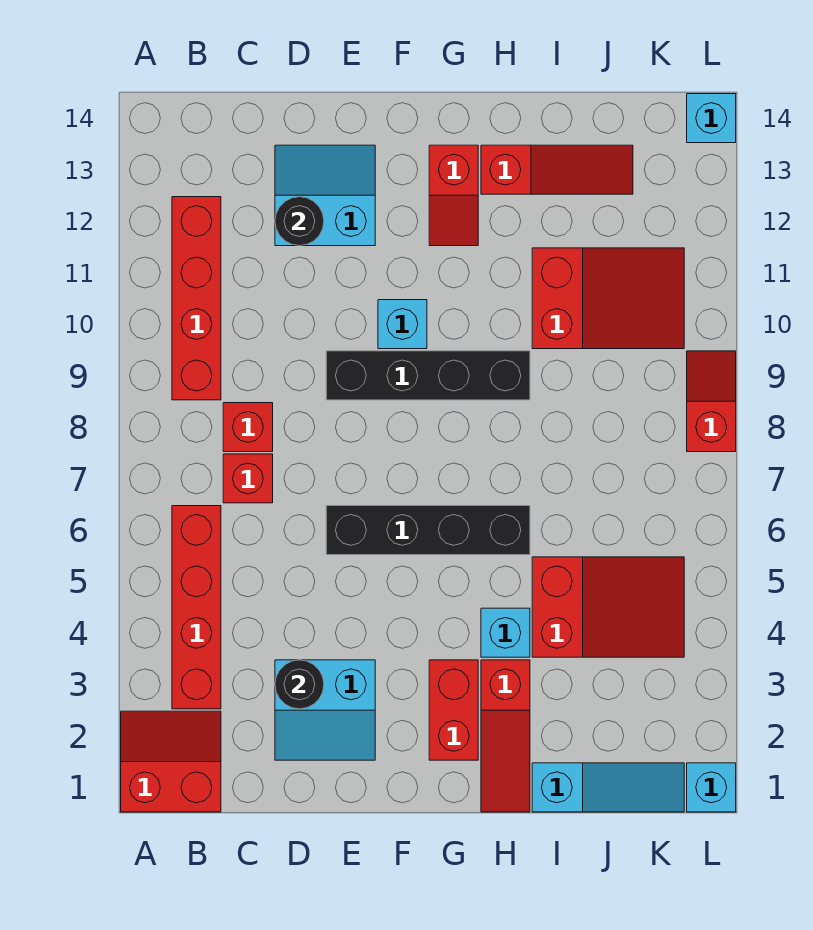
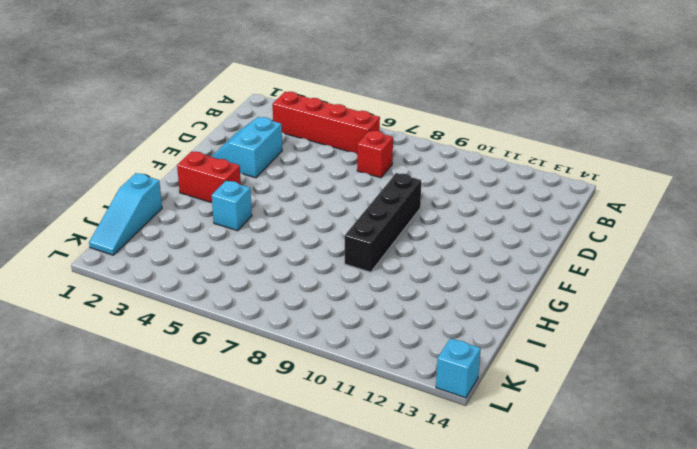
none -> red 2x2 slope [121,711,221,812]
none -> red 1x4 brick [172,197,221,400]
none -> red 1x1 brick [223,403,273,452]

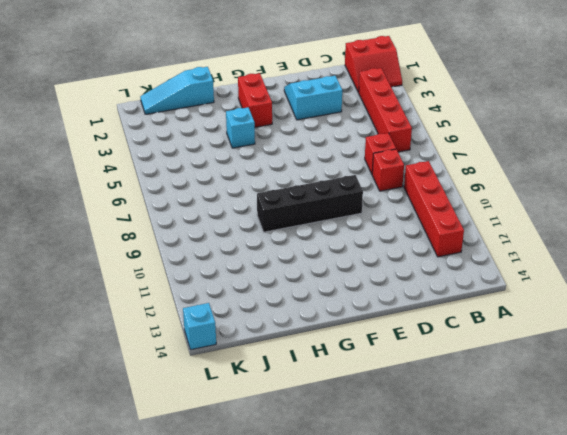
none -> cyan 2x2 slope [275,145,375,246]
none -> black 1x4 brick [326,506,530,555]
none -> cyan 1x1 brick [378,300,427,349]

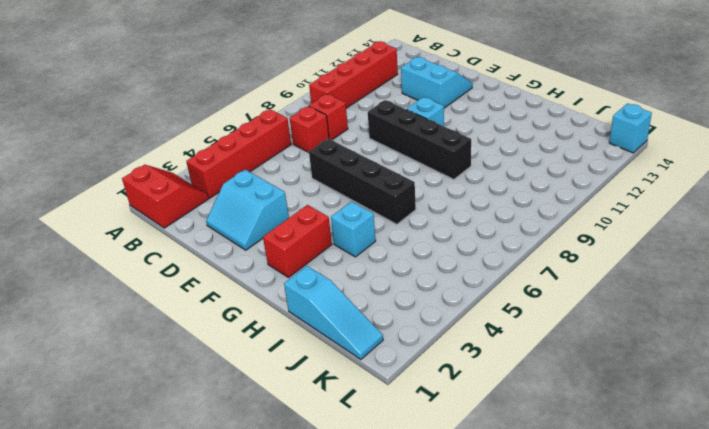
none -> red 1x2 slope [429,145,478,246]
none -> red 1x3 slope [481,660,530,812]
none -> red 1x3 slope [481,145,633,194]

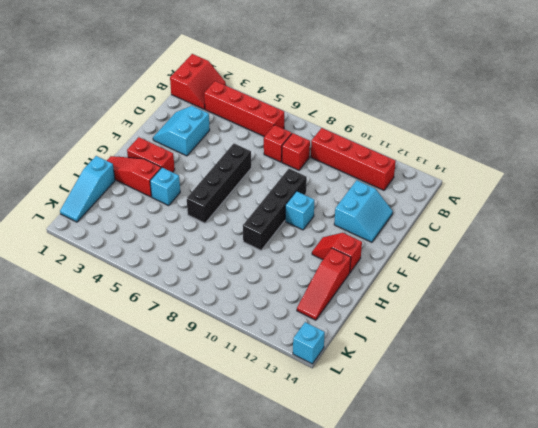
none -> red 2x3 slope [532,557,684,657]
none -> red 2x3 slope [532,248,684,349]
none -> cyan 1x1 brick [687,763,736,812]

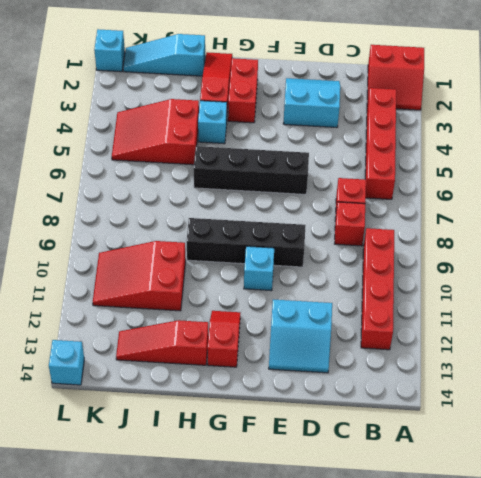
none -> red 1x2 slope [687,351,736,452]
none -> black 1x1 round brick [275,660,324,709]
none -> black 1x1 round brick [275,197,324,246]

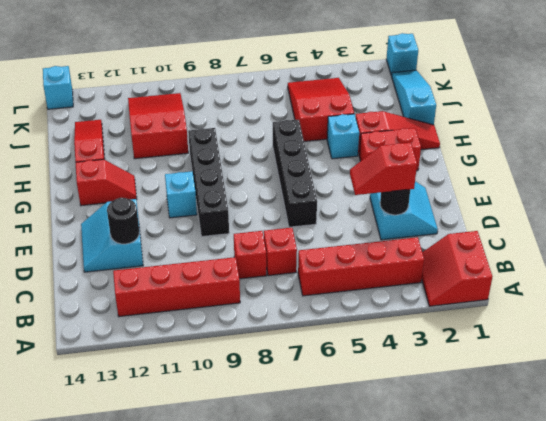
red 1x2 slope [350,143,417,195] -> red 1x2 slope moved to [687,351,736,452]

